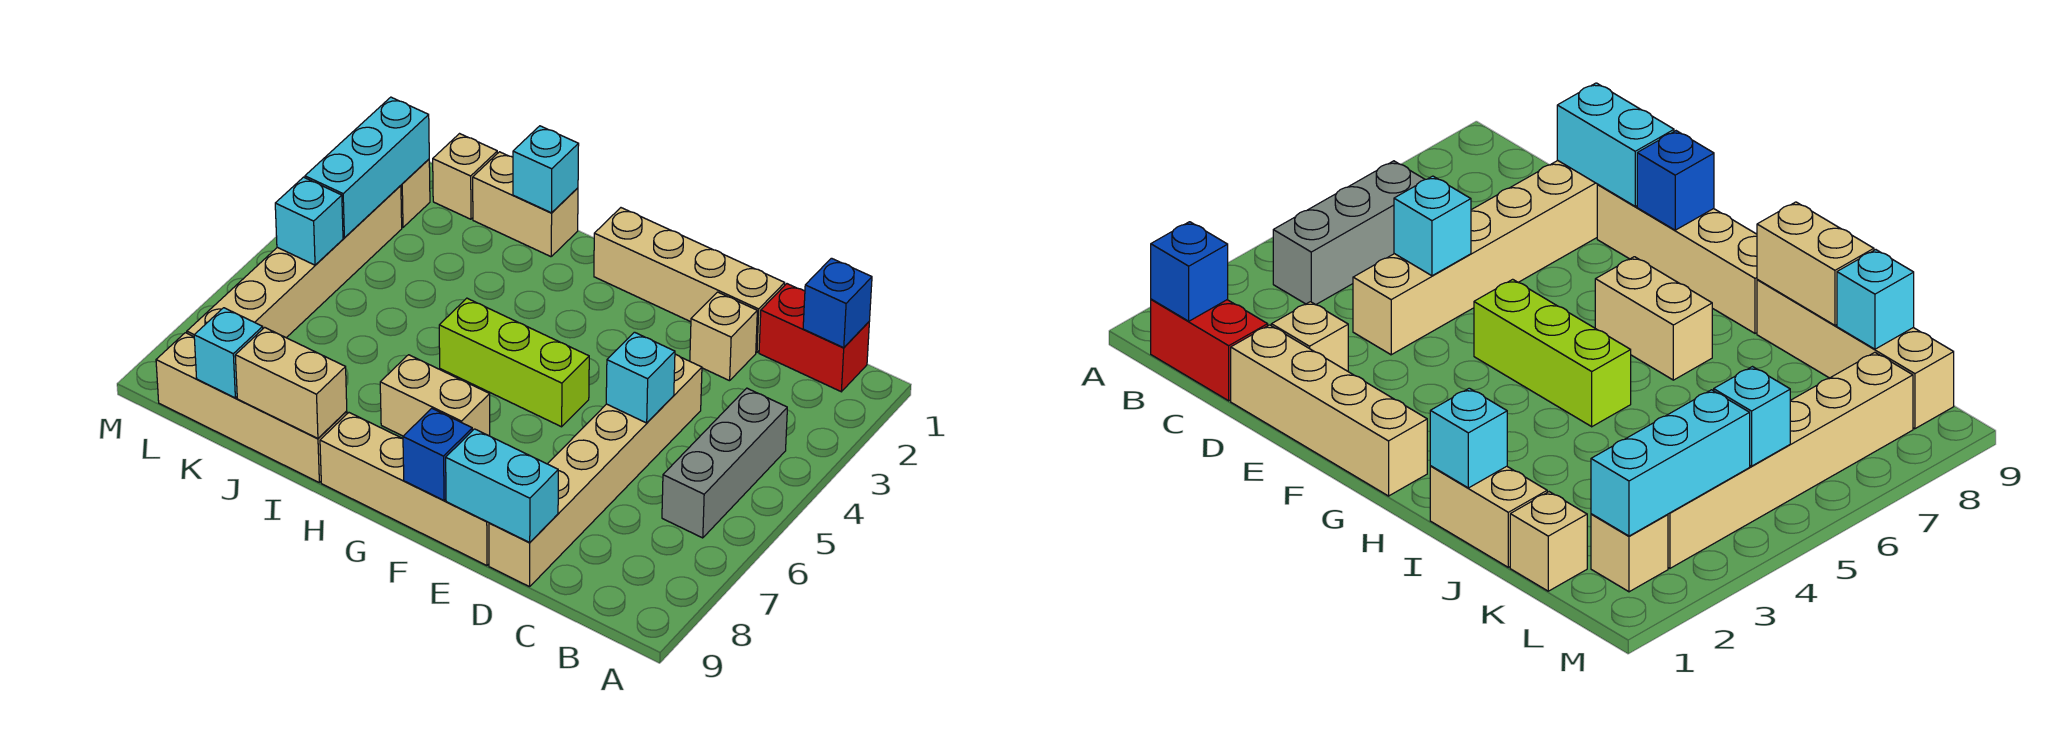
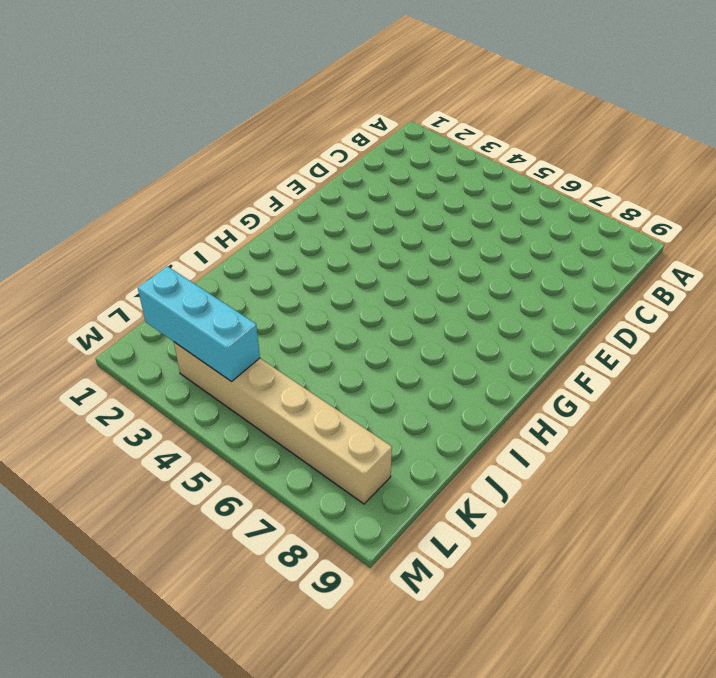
none -> red 1x2 brick [759,284,869,392]
none -> grey 1x3 brick [662,388,787,538]
none -> tan 1x4 brick [594,208,785,352]

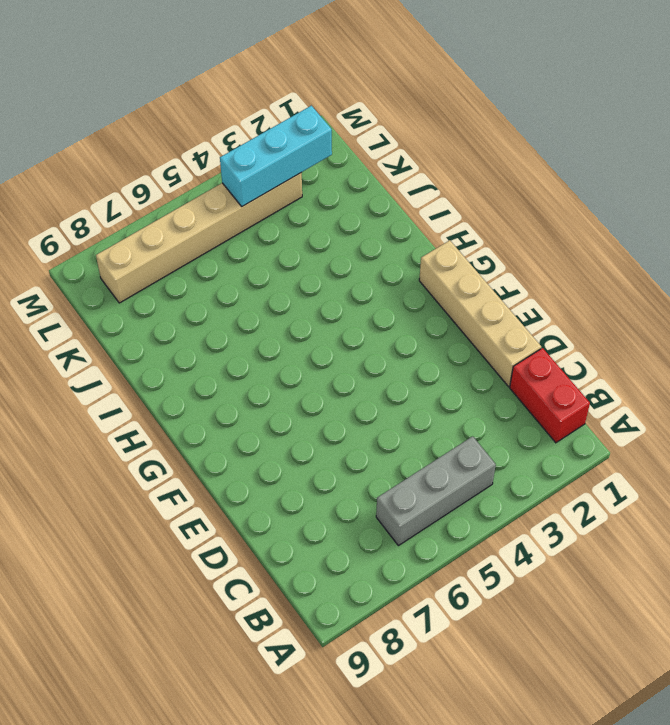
none -> tan 1x1 brick [690,292,757,381]
none -> tan 1x6 brick [489,354,702,587]
none -> tan 1x4 brick [320,413,489,566]

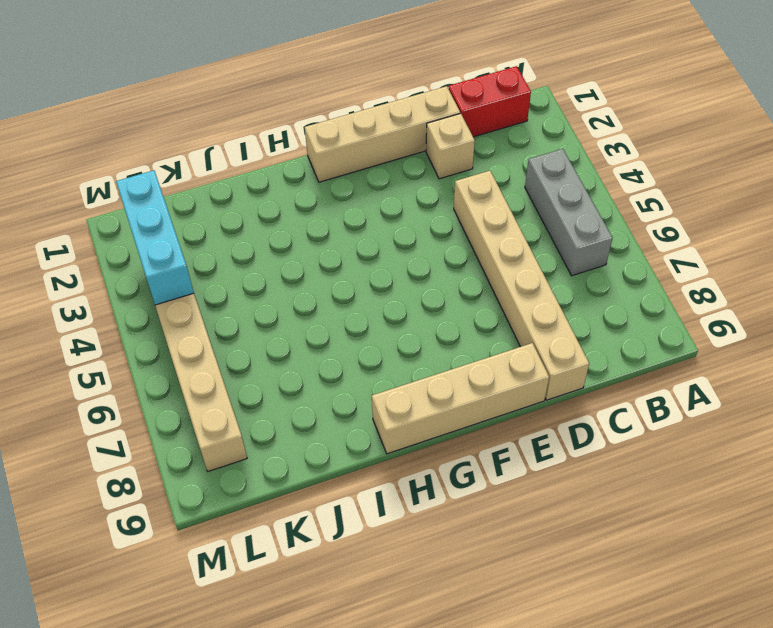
none -> lime 1x3 brick [439,298,589,427]
none -> tan 1x2 brick [380,355,490,436]
none -> tan 1x2 brick [473,152,578,257]

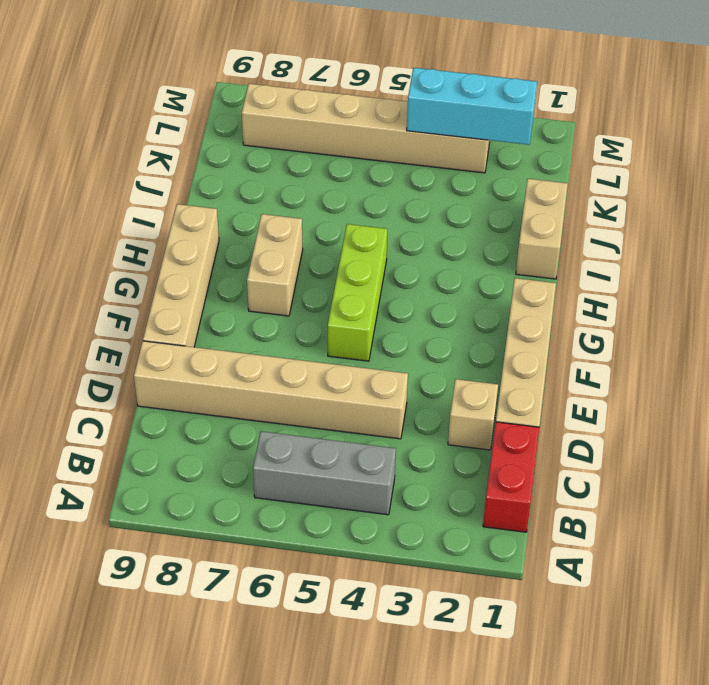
none -> tan 1x4 brick [156,333,347,482]
none -> tan 1x1 brick [433,134,497,219]
none -> tan 1x1 brick [401,159,430,227]

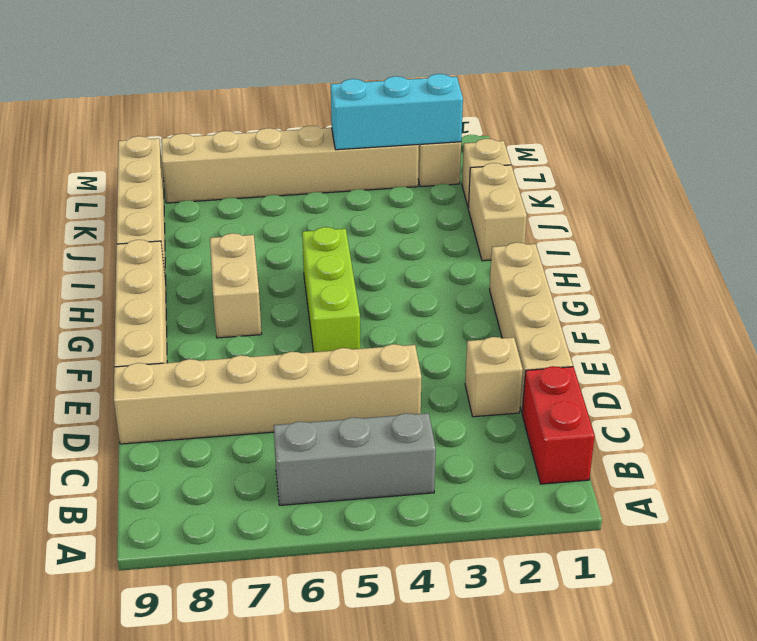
none -> blue 1x1 brick [803,258,872,348]
none -> cyan 1x1 brick [606,332,675,423]
none -> cyan 1x2 brick [446,429,558,542]

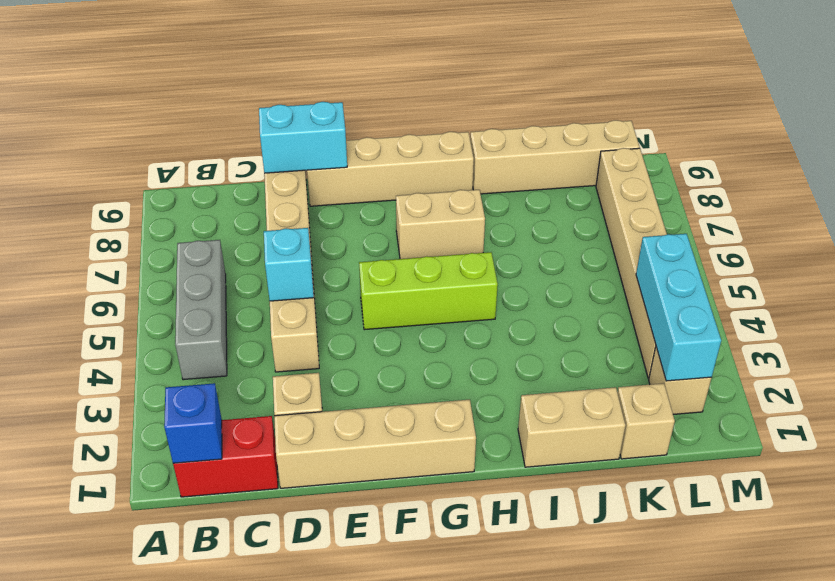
none -> blue 1x1 brick [403,408,472,500]
none -> cyan 1x1 brick [513,126,579,213]
none -> tan 1x2 brick [235,327,347,438]

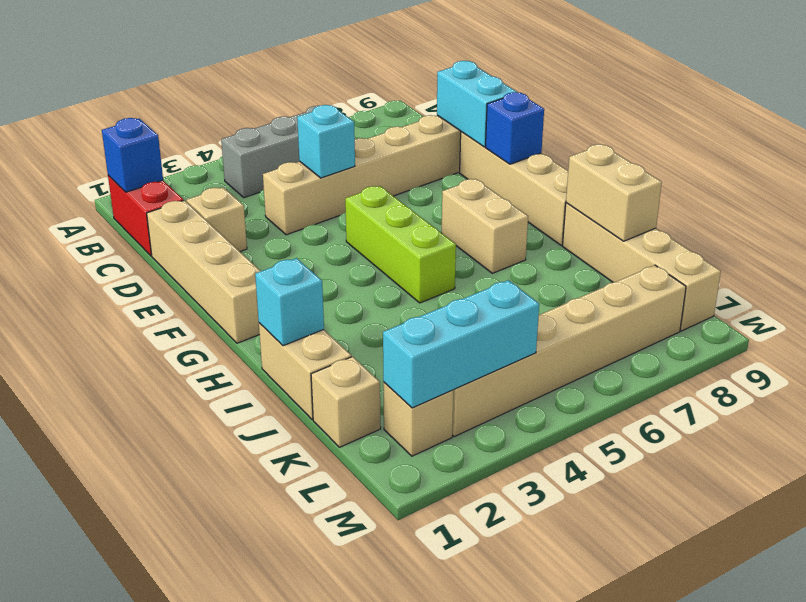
none -> cyan 1x1 brick [194,308,263,398]
none -> cyan 1x1 brick [275,177,343,265]

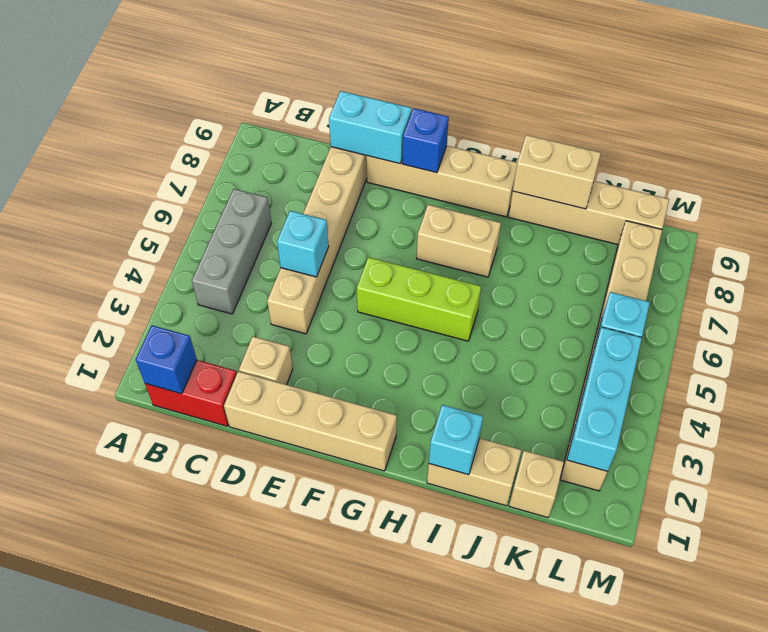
none -> cyan 1x1 brick [194,308,263,398]

